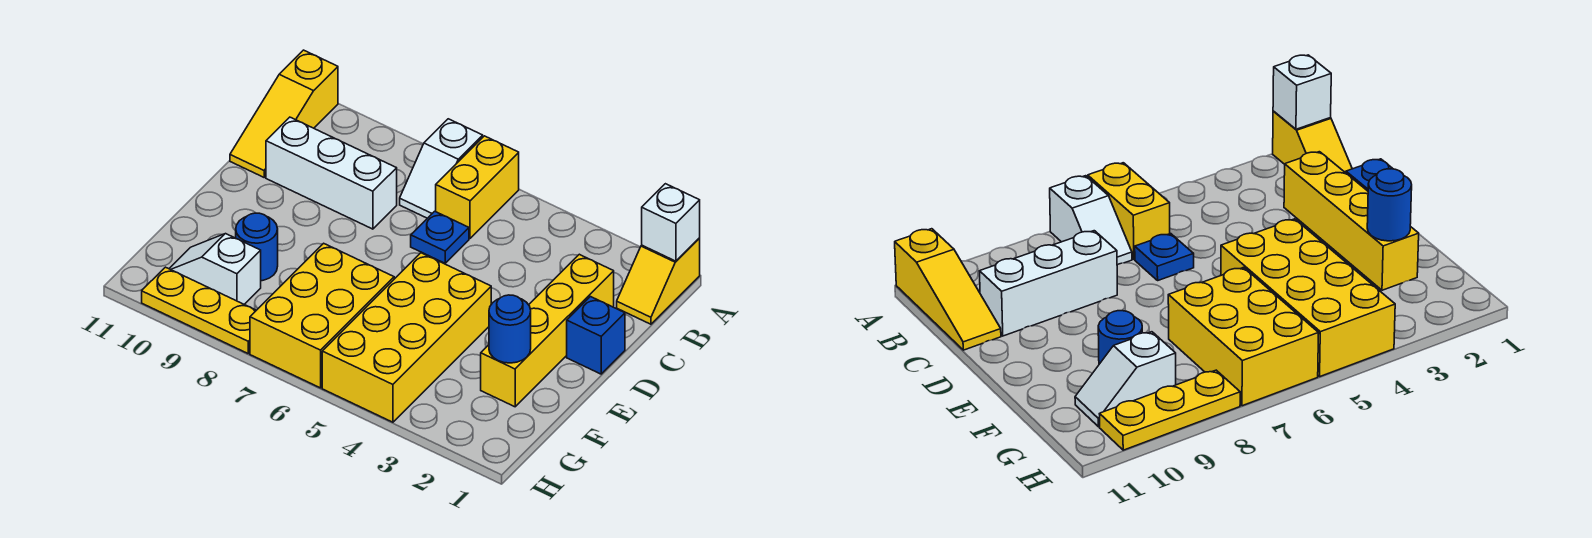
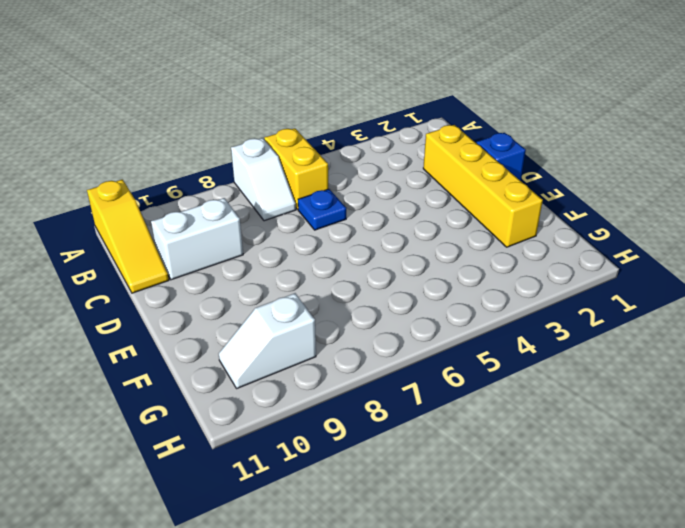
white 1x2 brick [151,198,243,280] -> white 1x3 brick [266,117,397,229]
none -> yellow 1x2 slope [617,238,700,324]
none -> yellow 2x4 brick [322,253,491,422]
none -> yellow 2x3 brick [250,243,394,388]

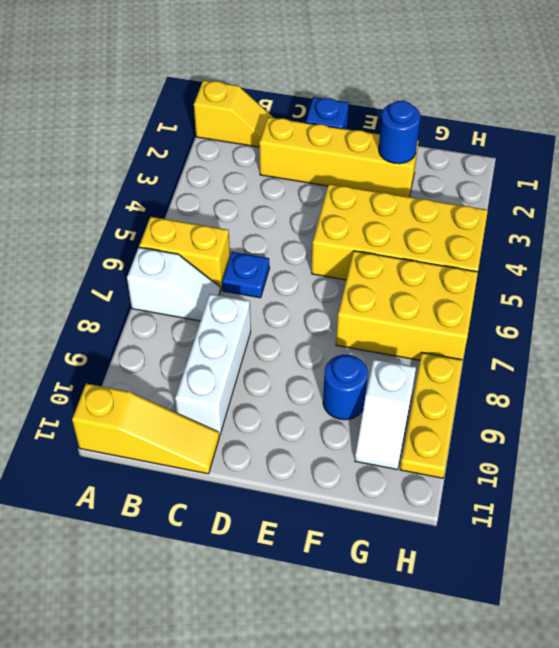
none -> white 1x1 brick [642,184,700,261]

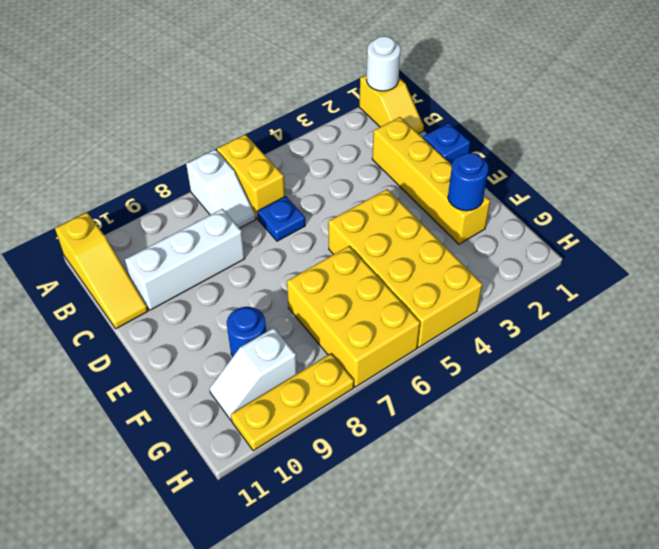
white 1x1 round brick [367,36,401,91] -> white 1x1 brick [642,184,700,261]

